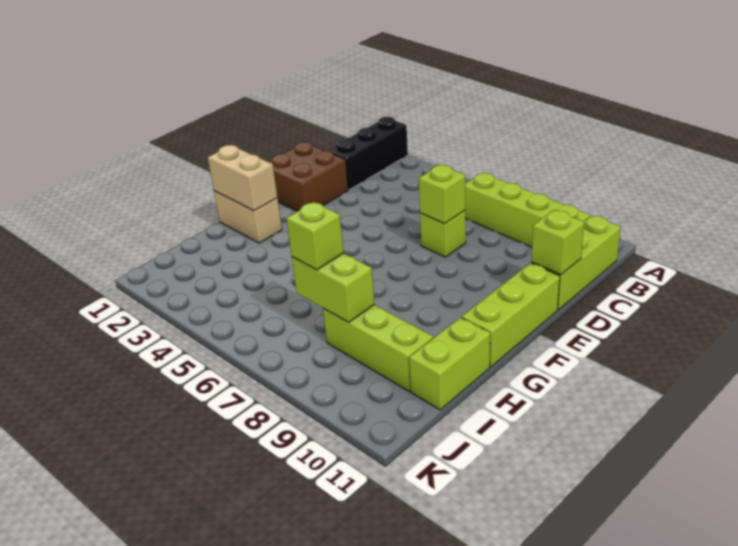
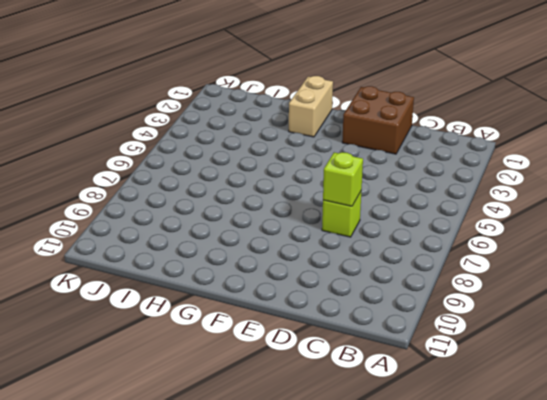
none -> black 1x3 brick [327,117,408,190]
none -> lime 1x4 brick [465,173,590,247]
none -> lime 1x3 brick [531,216,621,310]

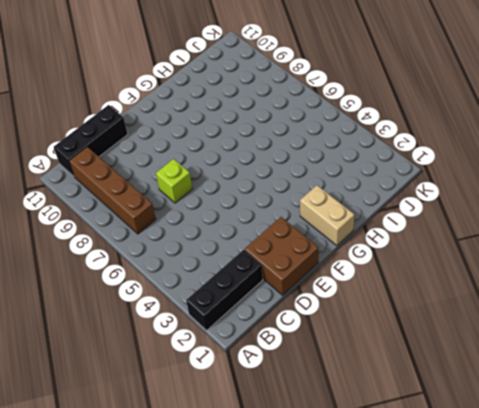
brown 1x4 brick [69,147,156,234] -> lime 1x4 brick [465,173,590,247]
black 1x3 brick [54,105,128,176] -> lime 1x3 brick [531,216,621,310]
none -> lime 1x3 brick [462,263,560,367]
none -> lime 1x2 brick [409,317,490,410]
none -> lime 1x3 brick [323,305,433,392]

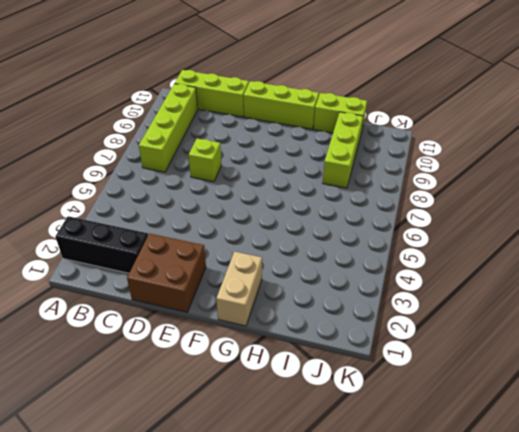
none -> lime 1x1 brick [419,165,465,224]
none -> lime 1x1 brick [531,210,584,275]
none -> tan 1x2 brick [208,145,277,211]

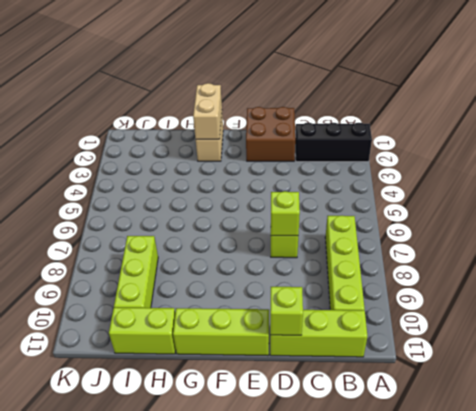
none -> lime 1x2 brick [292,253,374,322]
none -> lime 1x1 brick [286,202,343,270]

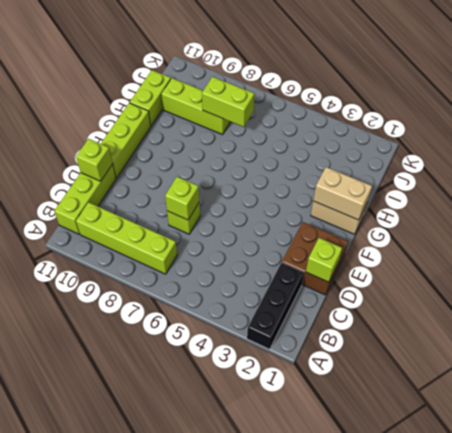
lime 1x1 brick [306,238,342,282] -> lime 1x1 brick moved to [286,202,343,270]

